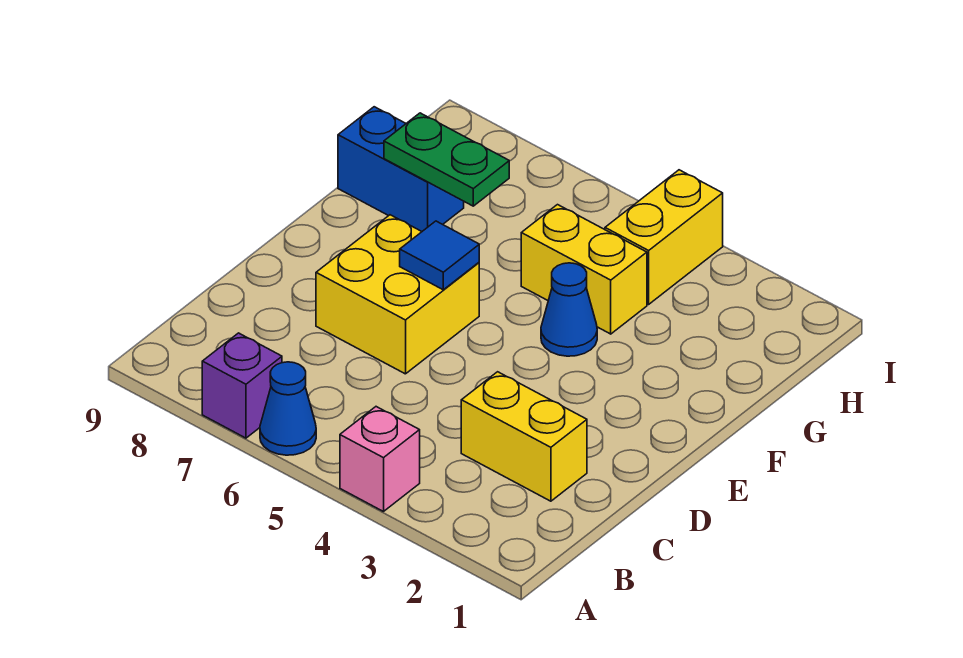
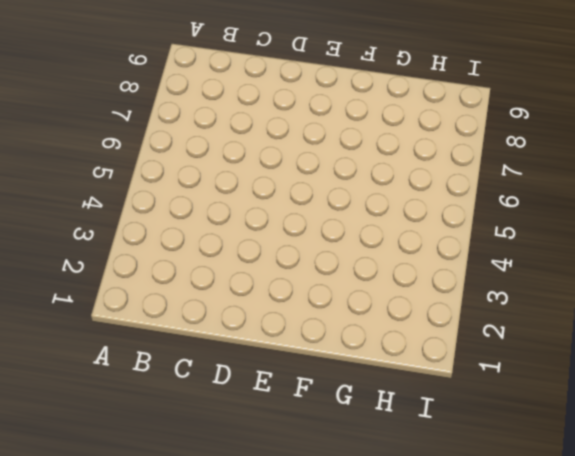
none -> pink 1x1 brick [340,407,420,512]
none -> blue 1x1 cone [260,362,316,455]

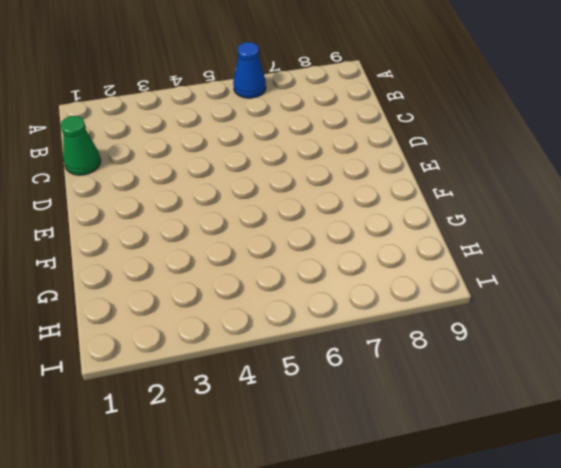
green 1x1 cone [60,116,101,175] -> none
none -> pink 1x1 brick [340,407,420,512]
none -> purple 1x1 brick [202,333,282,438]

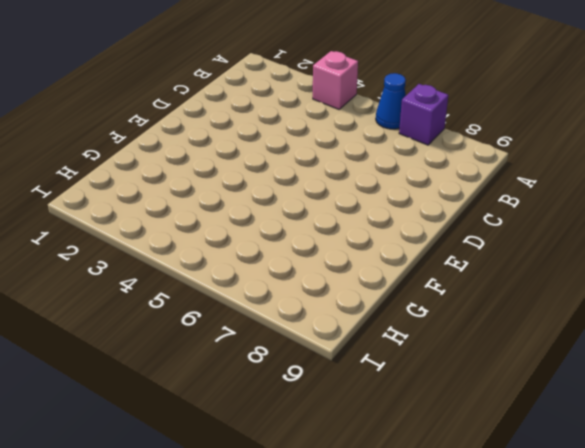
none -> yellow 1x2 brick [461,372,587,501]
none -> yellow 2x2 brick [316,215,479,374]

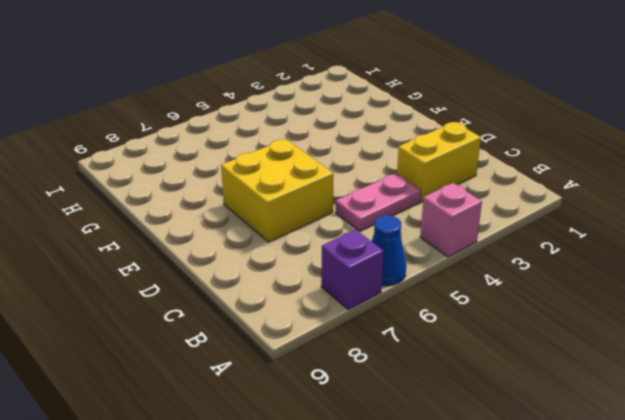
pink 1x2 plate [336,173,421,231] -> none
none -> blue 1x1 cone [541,263,597,356]
none -> yellow 1x2 brick [521,205,647,334]

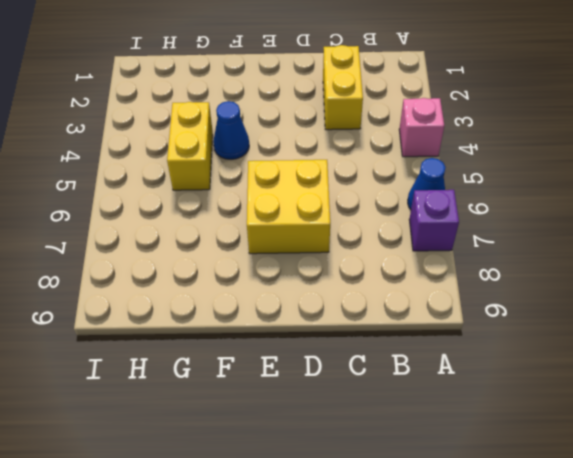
none -> blue 1x2 brick [338,107,464,231]
none -> yellow 1x2 brick [605,170,723,304]

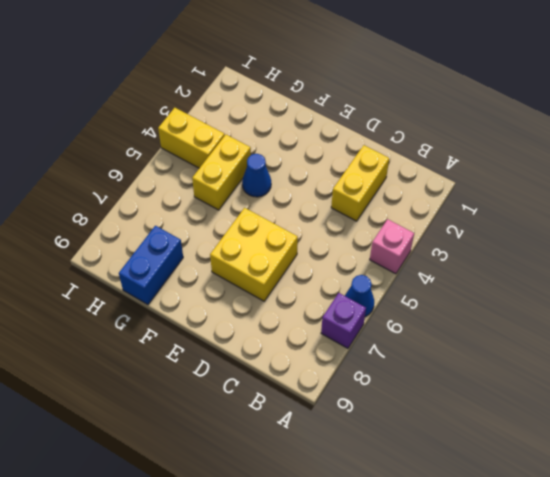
none -> blue 1x1 tile [400,221,479,290]
none -> green 1x2 plate [384,113,509,206]

